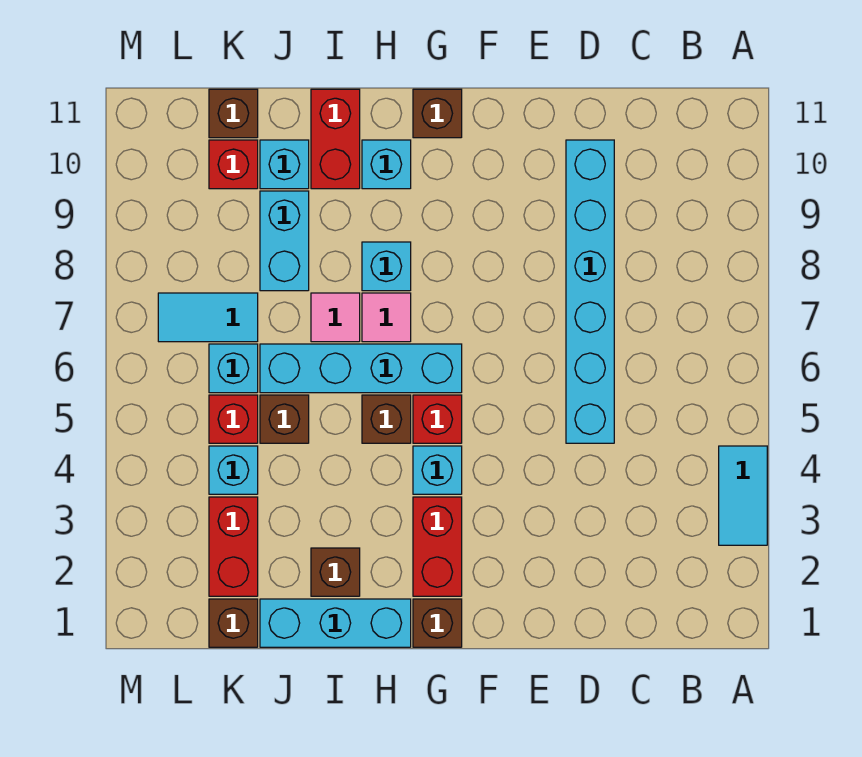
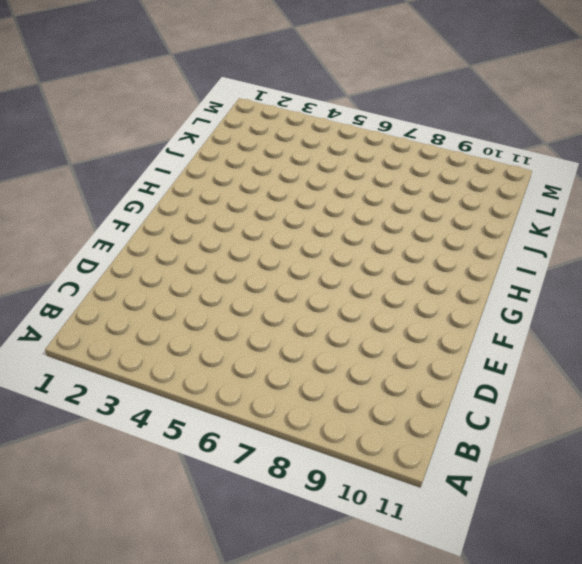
none -> cyan 1x2 tile [719,446,767,545]
none -> cyan 1x6 brick [566,140,614,443]
none -> brown 1x1 brick [413,599,462,647]

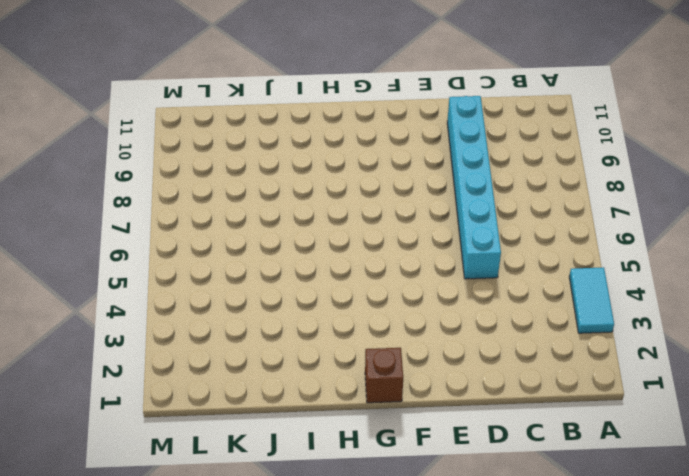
none -> red 1x2 brick [413,497,462,596]
none -> cyan 1x1 brick [413,446,462,494]
none -> red 1x1 brick [413,395,462,443]

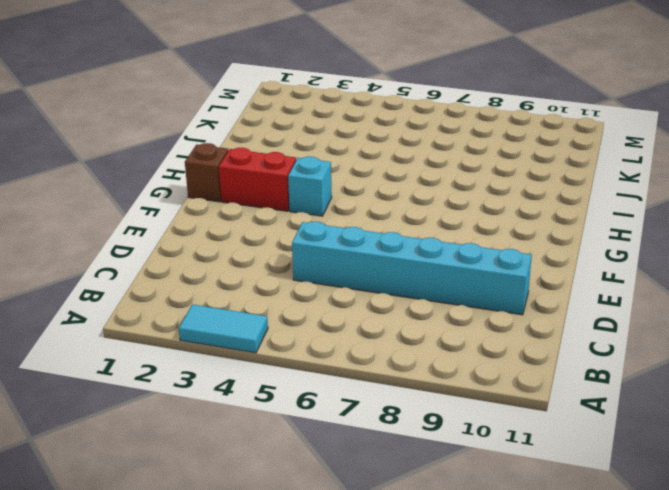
none -> red 1x1 brick [413,395,462,443]
none -> cyan 1x4 brick [260,344,462,393]
none -> brown 1x1 brick [413,89,462,138]

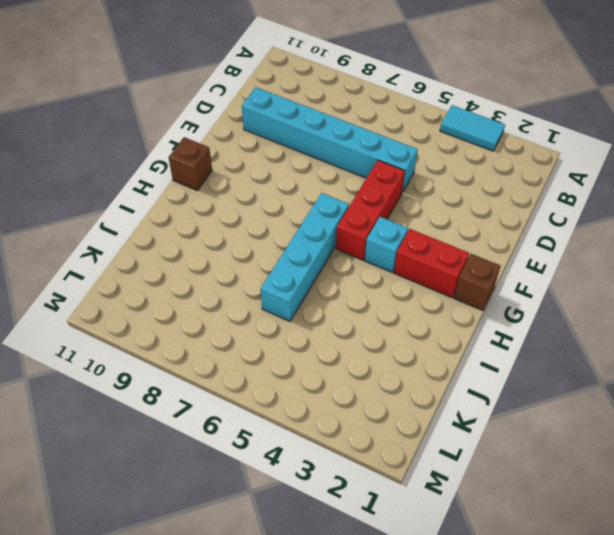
red 1x3 brick [336,160,405,260] -> red 1x1 brick [413,395,462,443]
none -> cyan 1x3 brick [260,599,411,647]
none -> brown 1x1 brick [362,395,411,443]
none -> pink 1x1 tile [362,293,411,342]

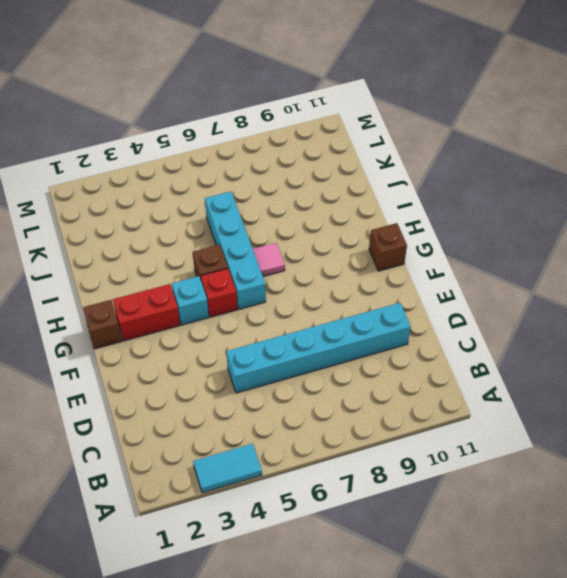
none -> cyan 1x3 brick [260,599,411,647]
none -> cyan 1x1 brick [362,242,411,291]
none -> cyan 1x1 brick [362,140,411,189]

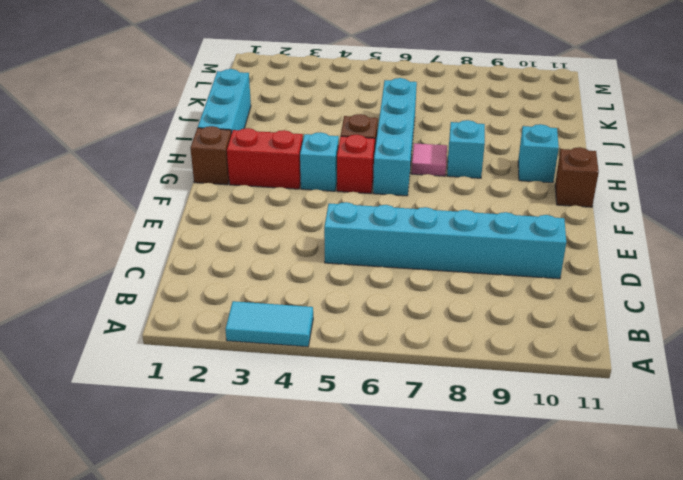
none -> brown 1x1 brick [311,548,360,596]
none -> pink 1x1 tile [311,293,360,342]
none -> red 1x2 brick [311,89,360,189]

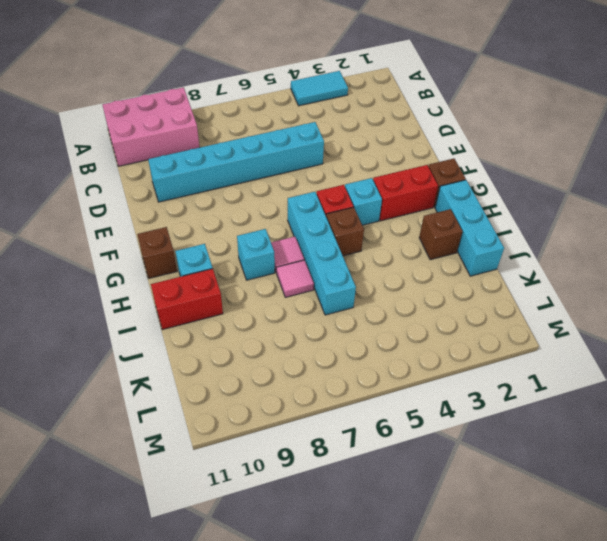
pink 2x3 brick [103,87,200,166] -> none
none -> brown 1x1 brick [260,395,309,443]
none -> cyan 1x2 brick [260,191,309,291]
none -> cyan 1x1 brick [260,140,309,189]

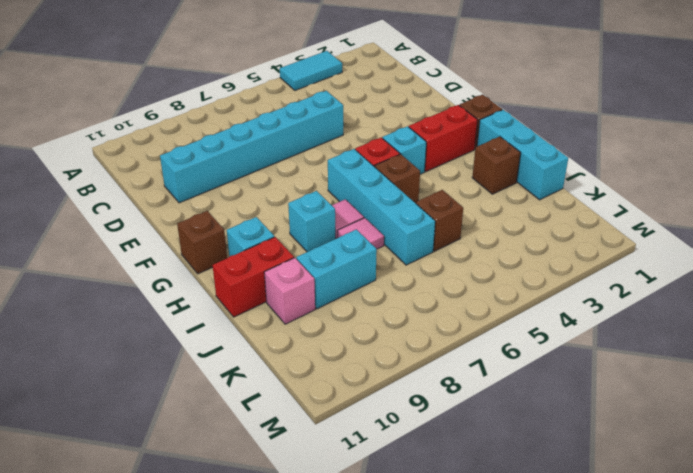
pink 1x1 brick [264,258,315,324] -> cyan 1x1 brick [260,140,309,189]
none -> brown 1x1 brick [209,599,258,647]
none -> red 1x2 brick [209,497,258,596]
none -> cyan 1x1 brick [209,446,258,494]

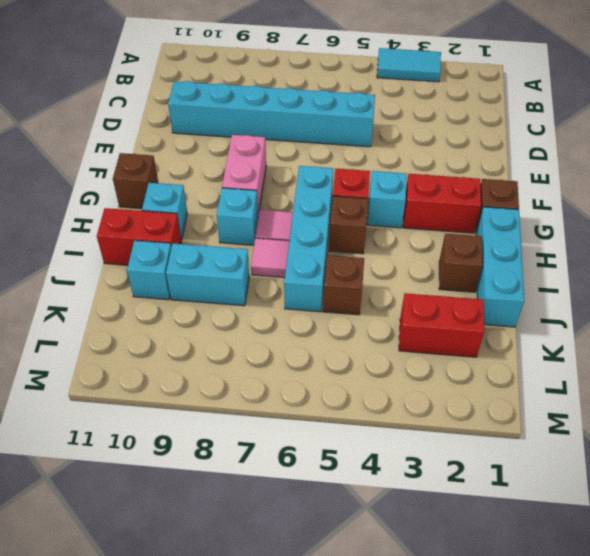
pink 1x2 brick [222,135,266,216] -> none
none -> brown 1x1 brick [209,599,258,647]
none -> cyan 1x1 brick [209,446,258,494]
none -> red 1x1 brick [209,395,258,443]

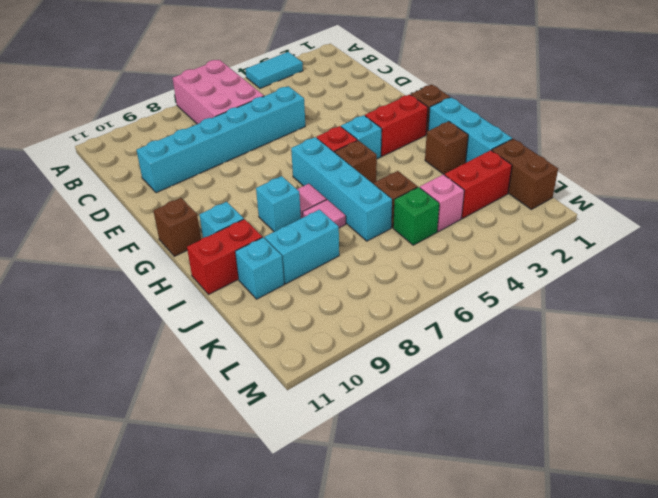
pink 2x3 brick [173,60,264,124] -> none
brown 1x2 brick [492,139,558,209] -> brown 1x1 brick [209,599,258,647]
pink 1x1 brick [420,174,464,232] -> cyan 1x1 brick [209,446,258,494]
green 1x1 brick [393,187,439,245] -> red 1x1 brick [209,395,258,443]
none -> cyan 1x1 brick [209,344,258,393]
none -> cyan 1x2 tile [158,293,258,342]
none -> red 1x1 brick [209,140,258,189]

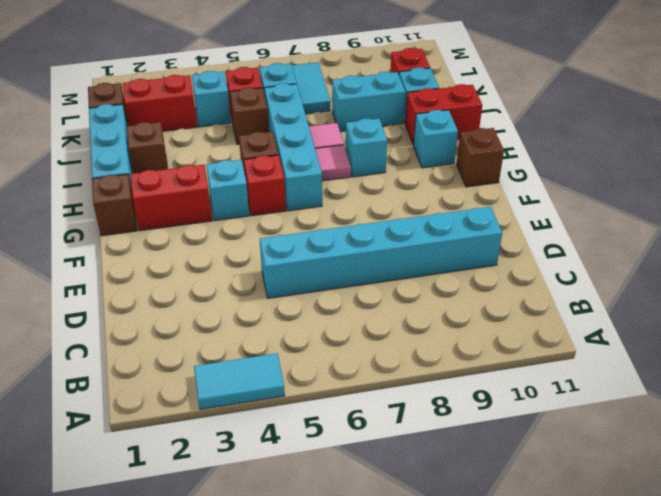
none -> brown 1x1 brick [209,89,258,138]

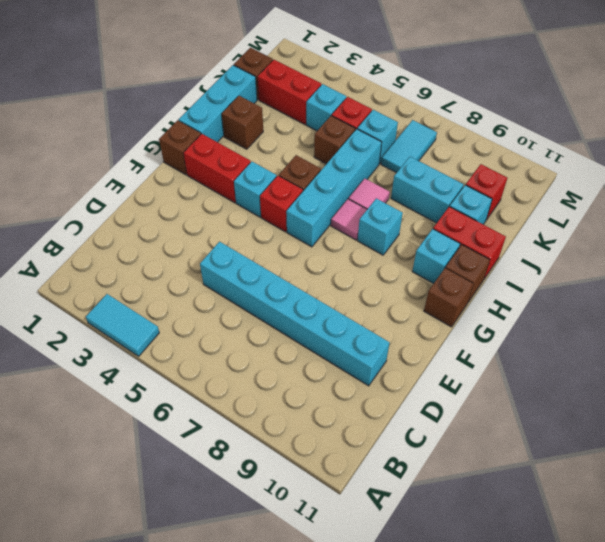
brown 1x1 brick [446,245,490,302] -> brown 1x1 brick moved to [209,89,258,138]

